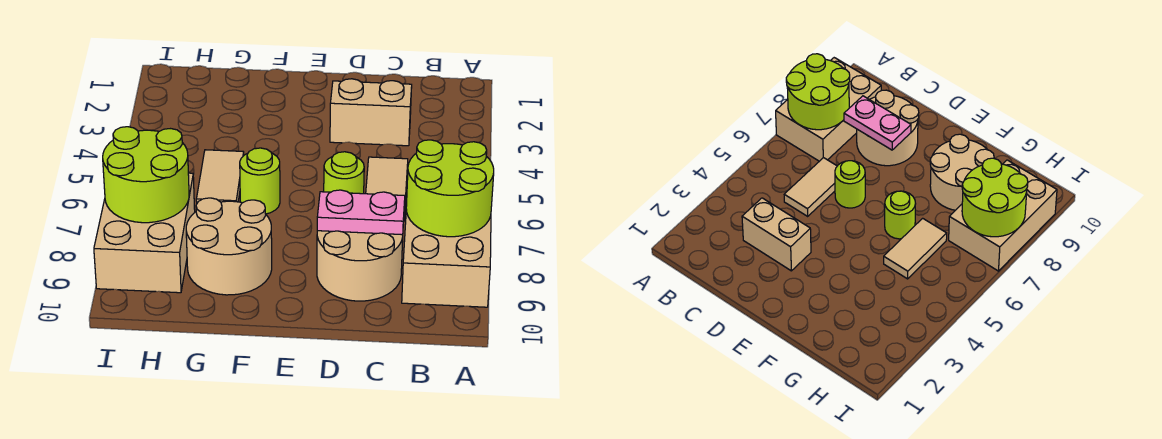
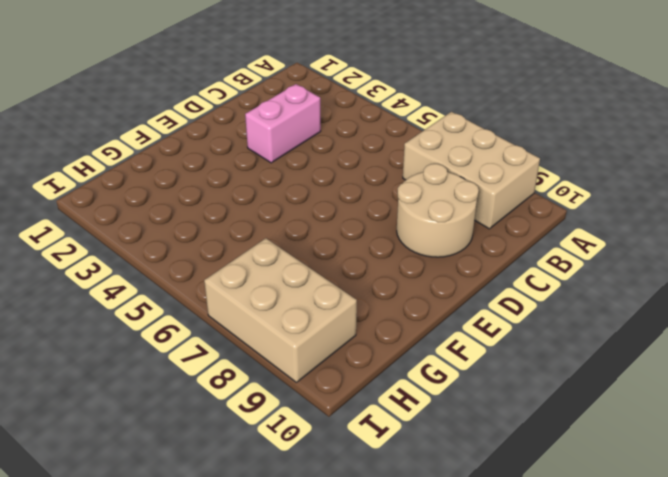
pink 1x2 brick [245,84,321,163] -> tan 1x2 brick [330,79,412,146]
none -> tan 1x2 tile [366,157,408,220]
none -> lime 1x1 round brick [324,152,364,194]
none -> lime 1x1 round brick [240,148,280,214]

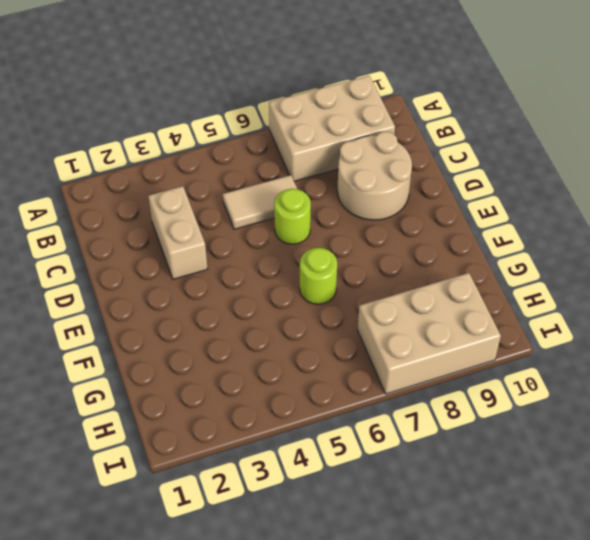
none -> tan 2x2 round brick [186,198,272,295]
none -> tan 1x2 tile [196,150,244,203]
none -> lime 2x2 round brick [406,140,494,237]

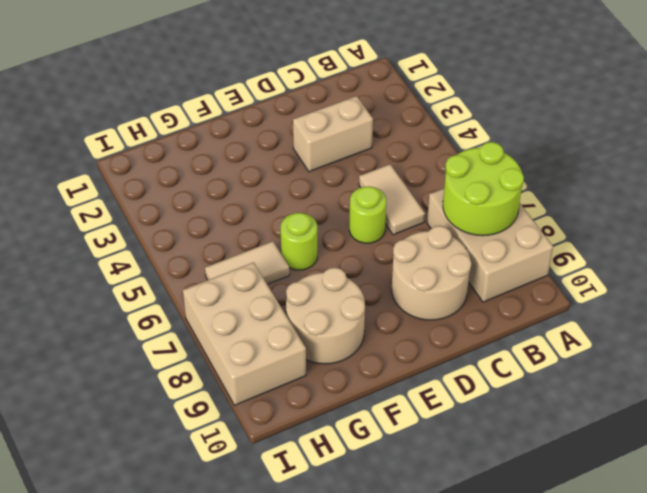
tan 1x2 tile [205,241,289,285] -> tan 1x2 tile turned to [196,150,244,203]
none -> pink 1x2 plate [317,190,405,235]
none -> lime 2x2 round brick [103,127,189,223]

